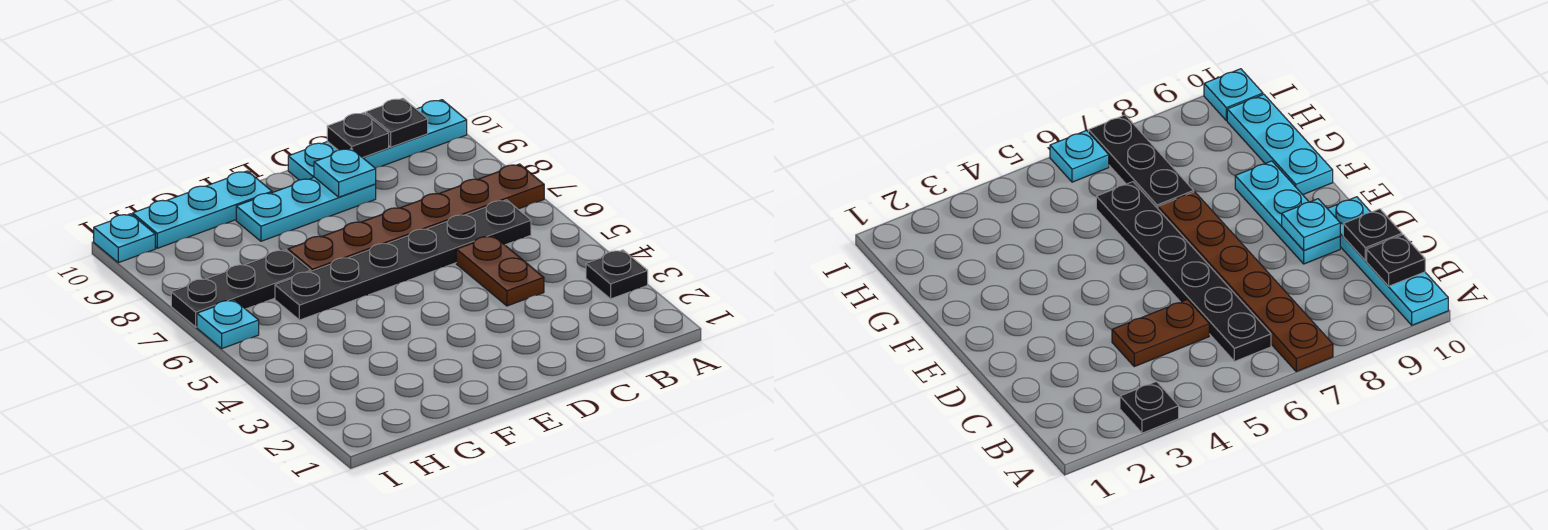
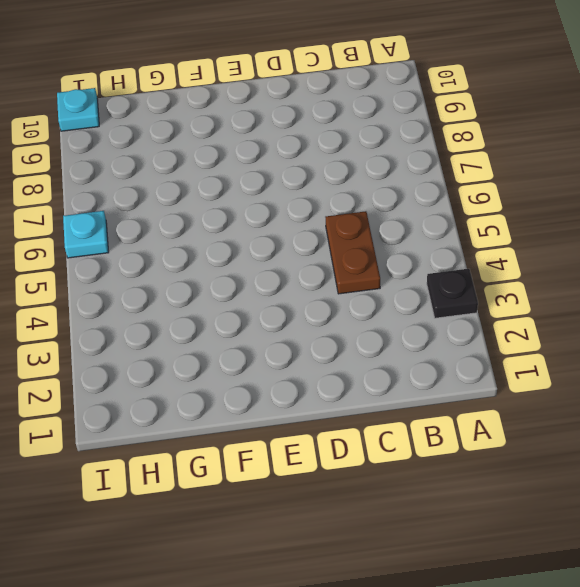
none -> brown 1x6 plate [288,164,544,271]
none -> cyan 1x4 plate [288,100,467,180]
none -> black 1x6 plate [275,200,531,320]

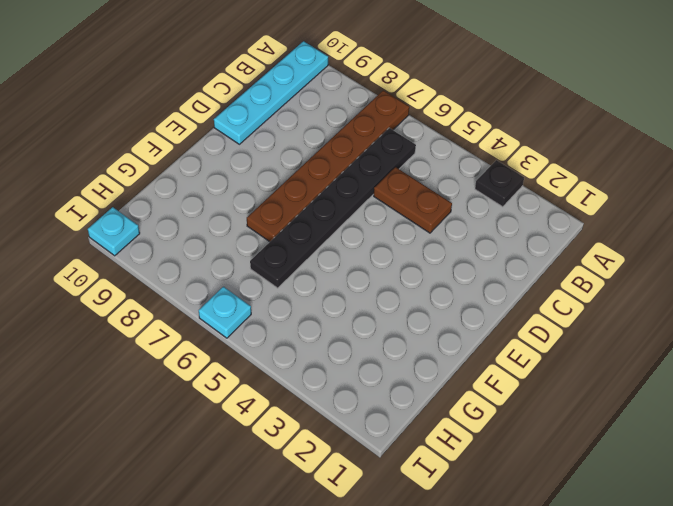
none -> cyan 1x3 plate [236,177,376,241]
none -> cyan 1x3 plate [133,171,272,248]
none -> black 1x3 plate [171,250,311,327]

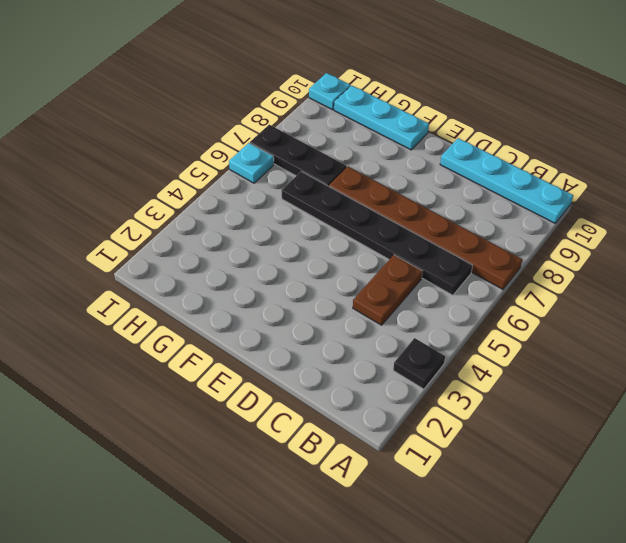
none -> cyan 1x3 plate [236,177,376,241]
none -> black 1x1 plate [366,98,428,147]
none -> black 1x1 plate [327,113,389,158]

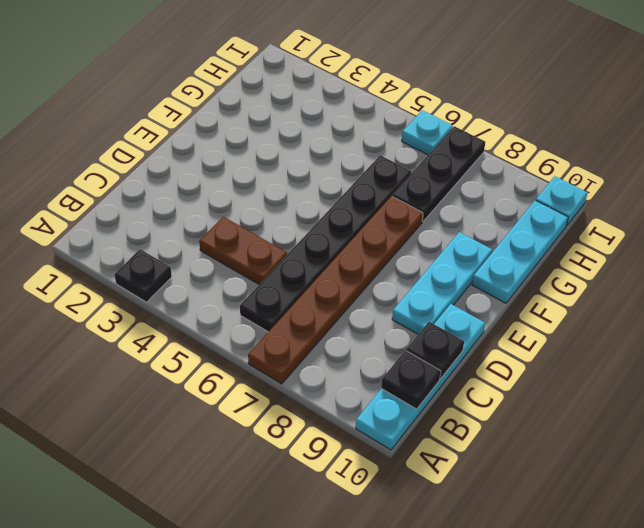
none -> cyan 1x1 plate [314,148,376,197]

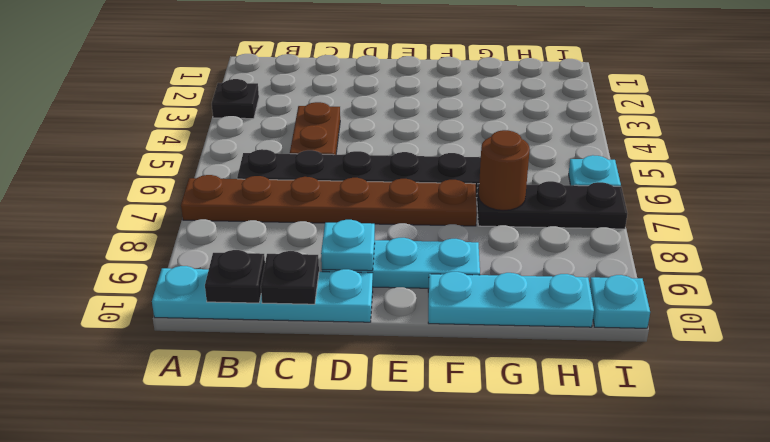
brown 1x1 round brick [479,130,530,211] -> none

